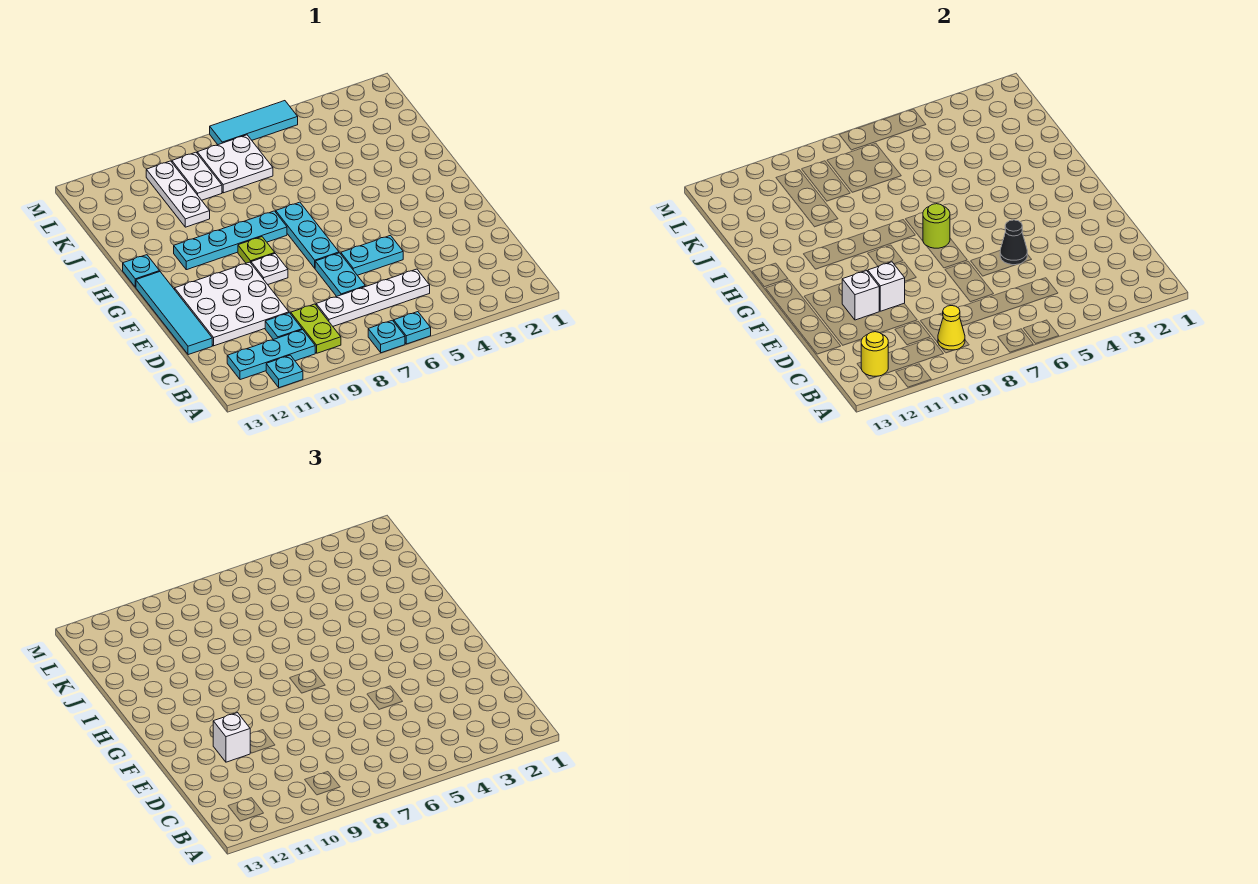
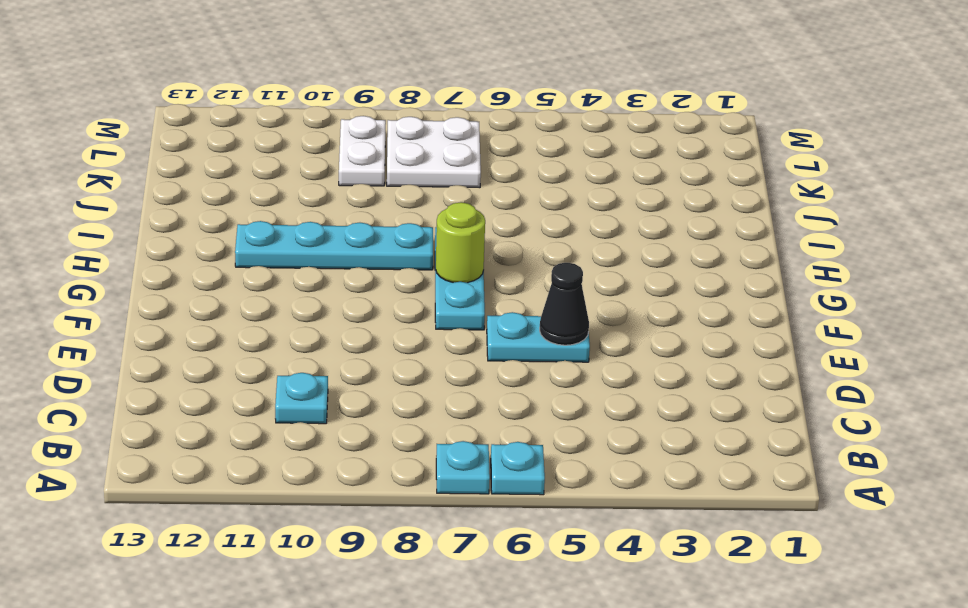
none -> cyan 1x1 plate [266,355,303,388]
none -> lime 1x2 plate [291,304,341,353]
none -> cyan 1x3 plate [227,330,315,380]

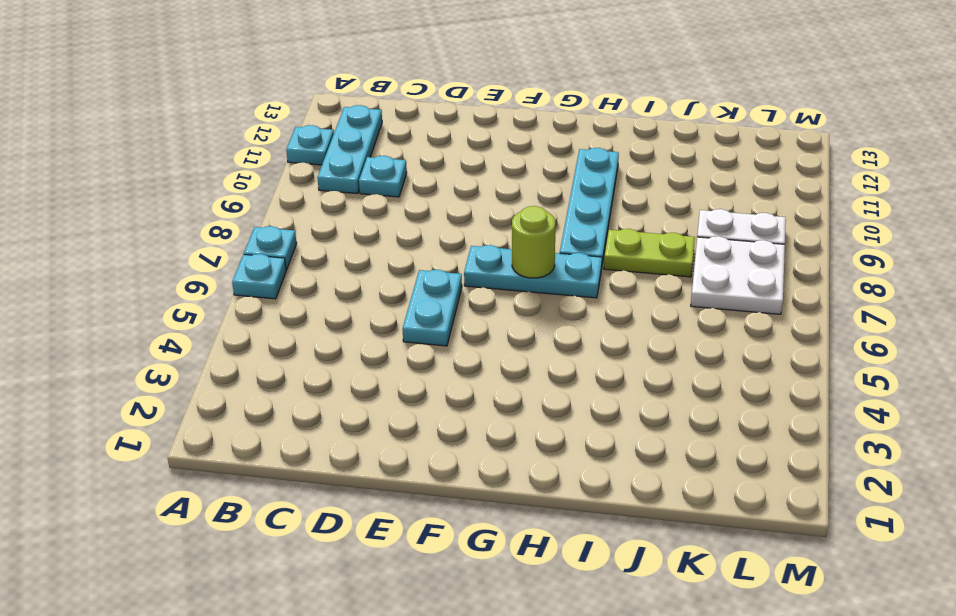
lime 1x2 plate [604,229,695,277] -> lime 1x2 plate moved to [291,304,341,353]
none -> white 1x4 plate [316,269,430,326]
none -> cyan 1x2 plate [315,253,365,296]
none -> white 3x3 plate [175,262,289,346]

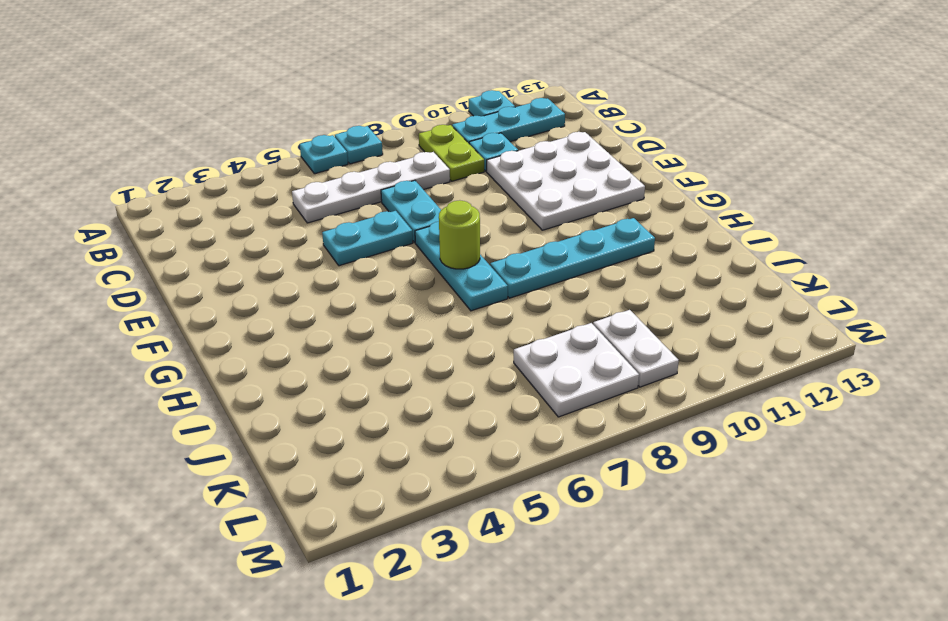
none -> cyan 1x4 tile [136,272,212,355]
none -> white 1x1 plate [251,254,288,285]
none -> lime 1x1 plate [238,237,275,263]

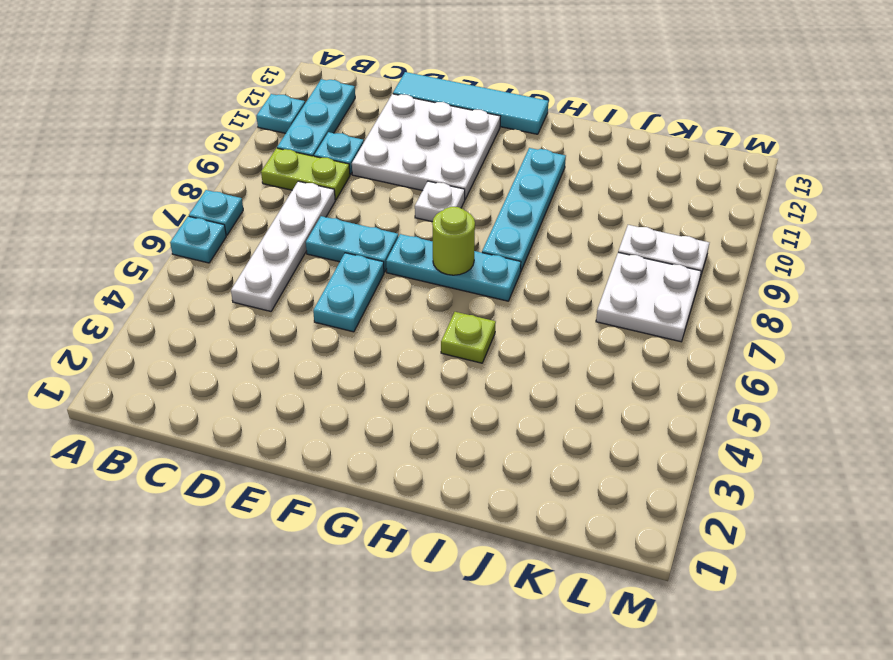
lime 1x1 plate [441,312,496,363] -> lime 1x1 plate moved to [238,237,275,263]
none -> cyan 1x1 plate [123,255,160,287]
none -> white 1x3 plate [146,161,210,227]
none -> cyan 1x3 tile [210,101,298,145]

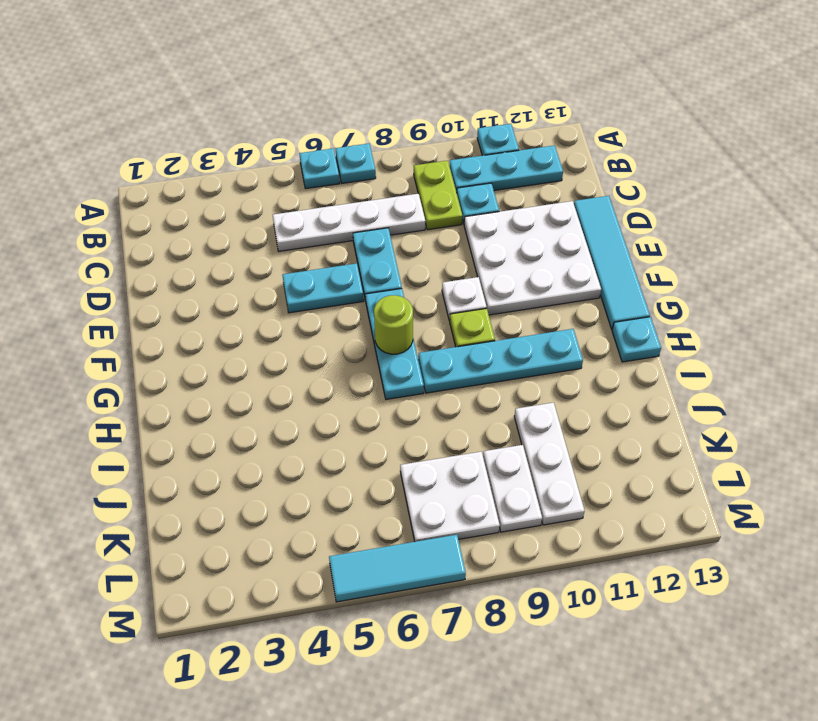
none -> yellow 1x1 cone [938,306,965,350]
none -> yellow 1x1 round brick [861,332,888,376]
none -> black 1x1 cone [1000,220,1027,265]

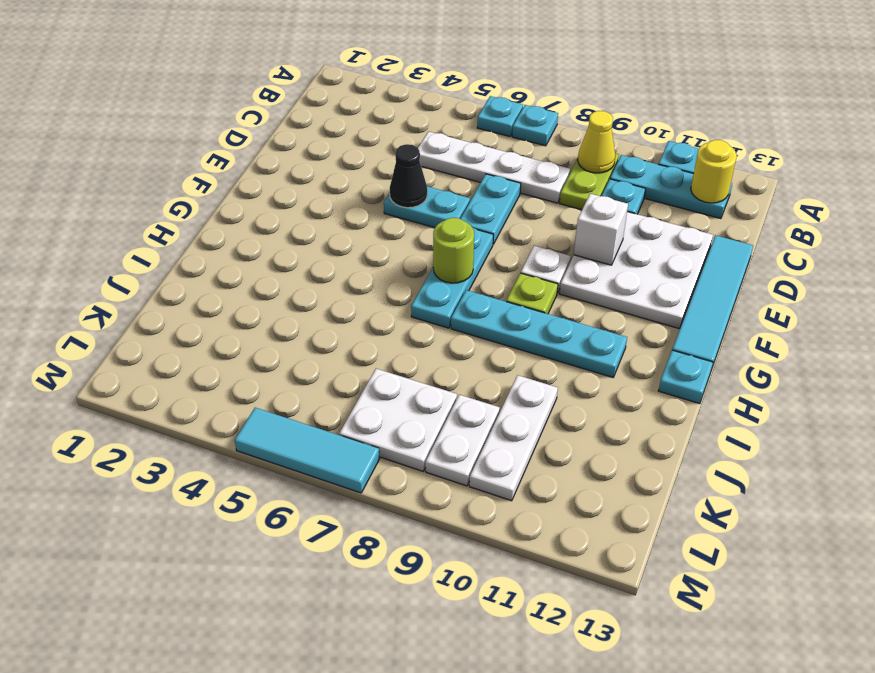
none -> white 1x1 brick [842,271,879,320]
none -> white 1x1 brick [213,713,250,762]

